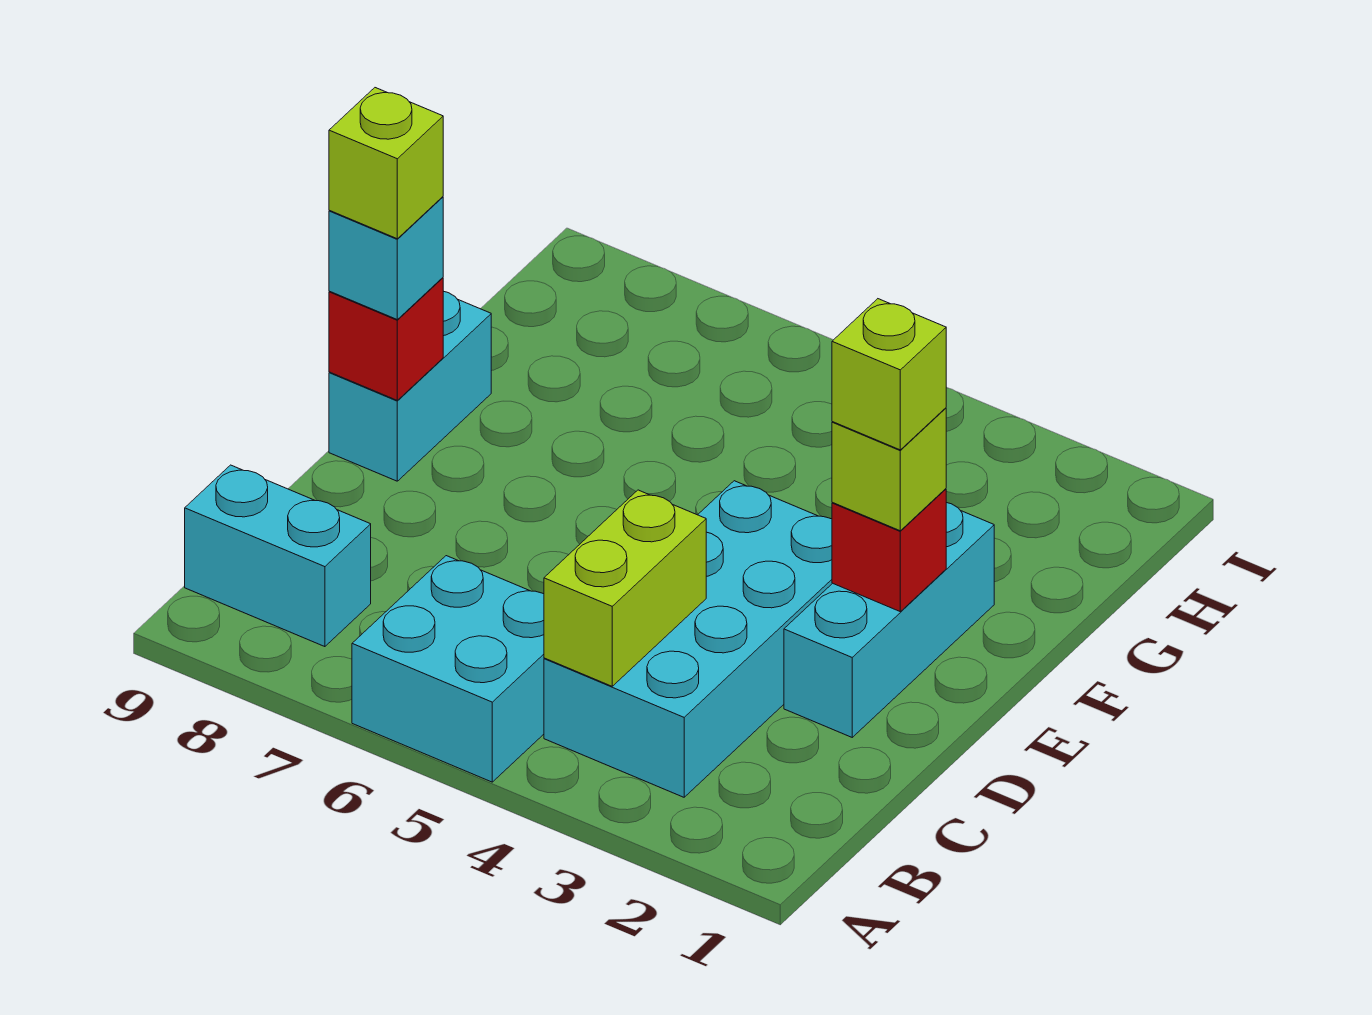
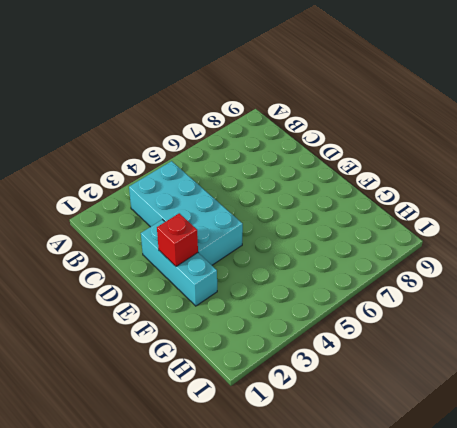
none -> cyan 2x2 brick [352,556,544,782]
none -> cyan 1x2 brick [185,465,371,647]
none -> cyan 1x2 brick [329,291,491,481]

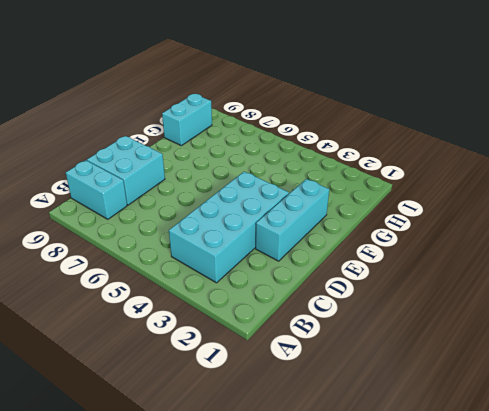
cyan 2x2 brick [87,136,165,205] -> cyan 2x2 brick moved to [352,556,544,782]
cyan 1x2 brick [162,94,212,146] -> cyan 1x2 brick moved to [329,291,491,481]
none -> lime 1x2 brick [544,490,706,686]
none -> red 1x1 brick [832,489,946,611]
none -> red 1x1 brick [329,278,443,400]

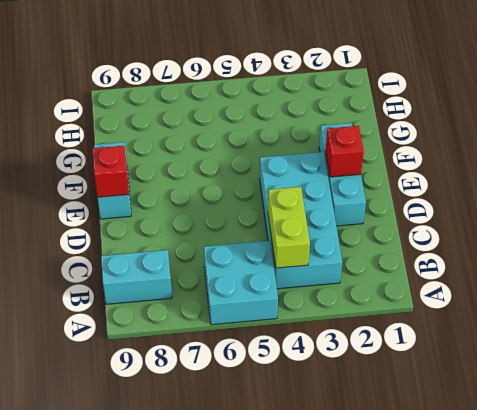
none -> lime 1x1 brick [832,408,946,531]
none -> cyan 1x1 brick [329,197,443,319]
none -> lime 1x1 brick [832,299,947,450]

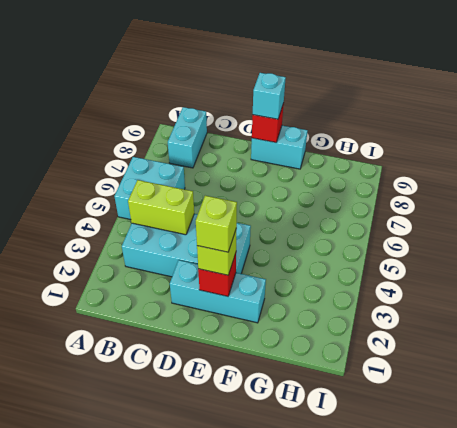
none -> lime 1x1 brick [329,88,443,239]

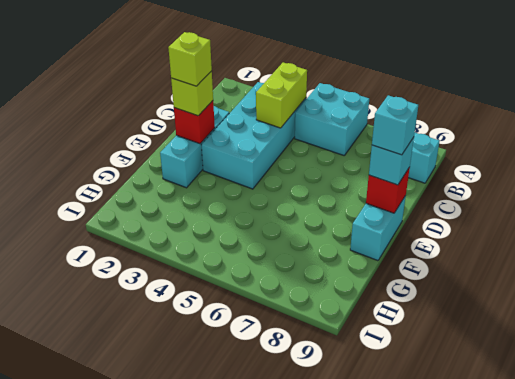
cyan 1x1 brick [372,95,418,155] -> lime 1x1 brick [329,88,443,239]

